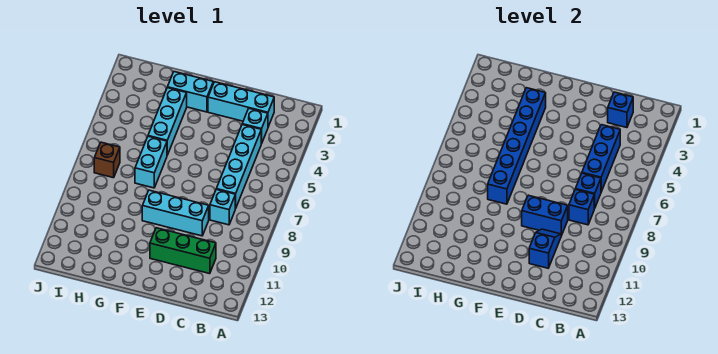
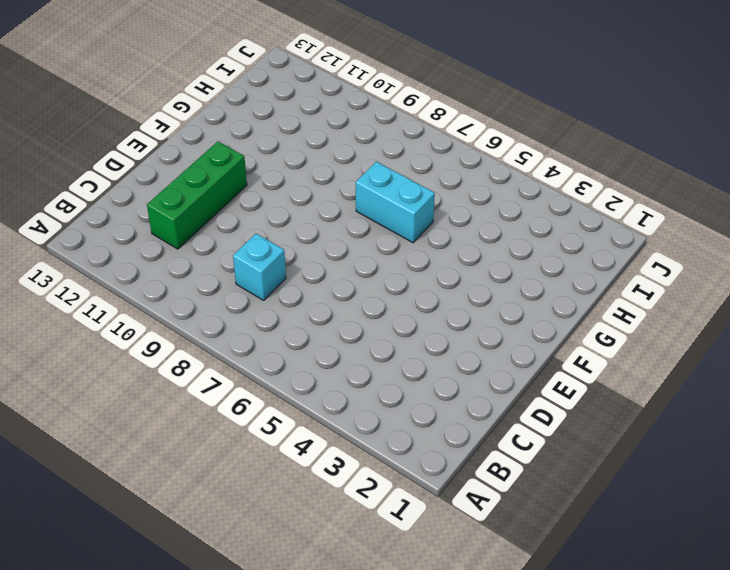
none -> cyan 1x3 brick [208,82,274,127]
none -> cyan 1x1 brick [242,109,268,144]
none -> cyan 1x4 brick [217,125,261,208]

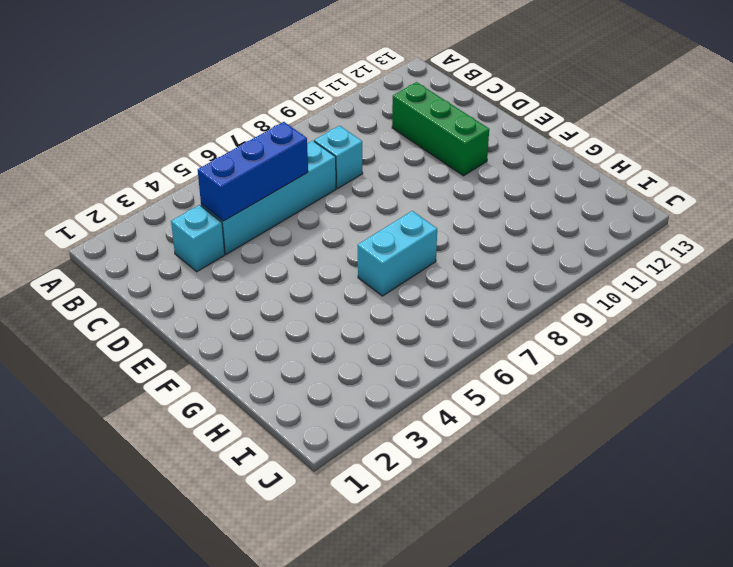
none -> cyan 1x3 brick [208,82,274,127]
none -> cyan 1x3 brick [142,190,209,236]
none -> cyan 1x2 brick [167,72,213,112]

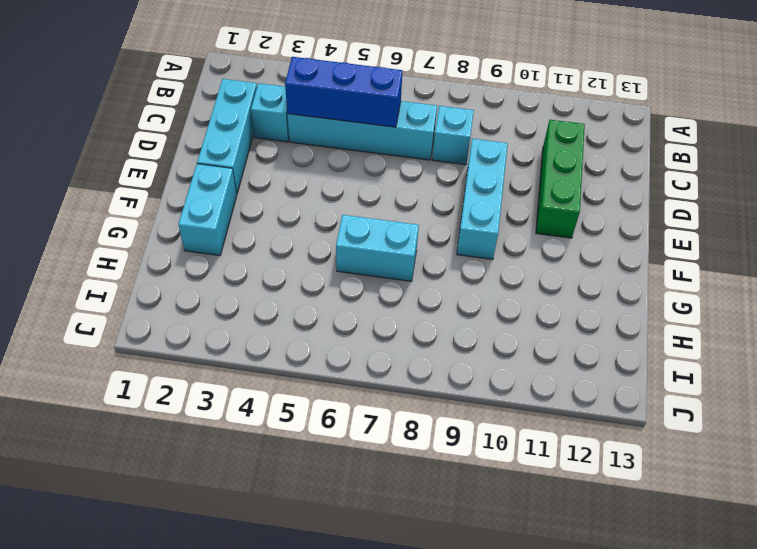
none -> cyan 1x3 brick [148,88,187,155]
none -> brown 1x1 brick [94,142,120,178]
none -> blue 1x1 brick [608,92,633,128]

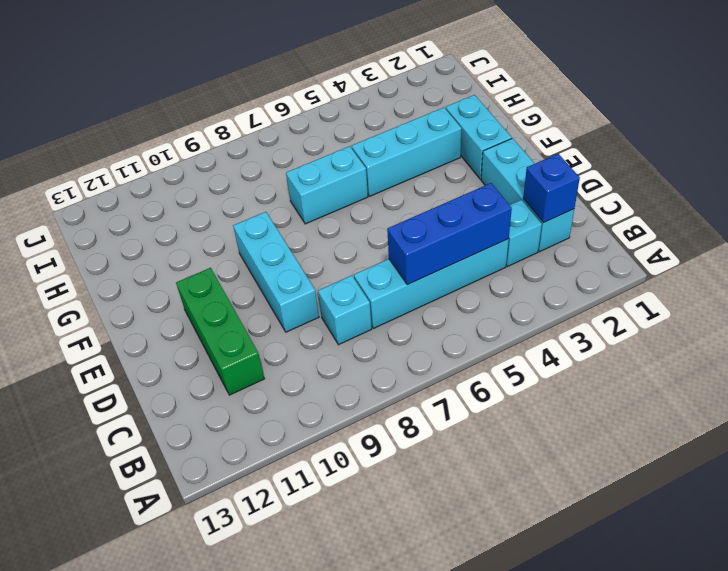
none -> brown 1x1 brick [94,142,120,178]
none -> blue 1x1 brick [576,173,601,208]
none -> blue 1x1 brick [569,189,595,225]

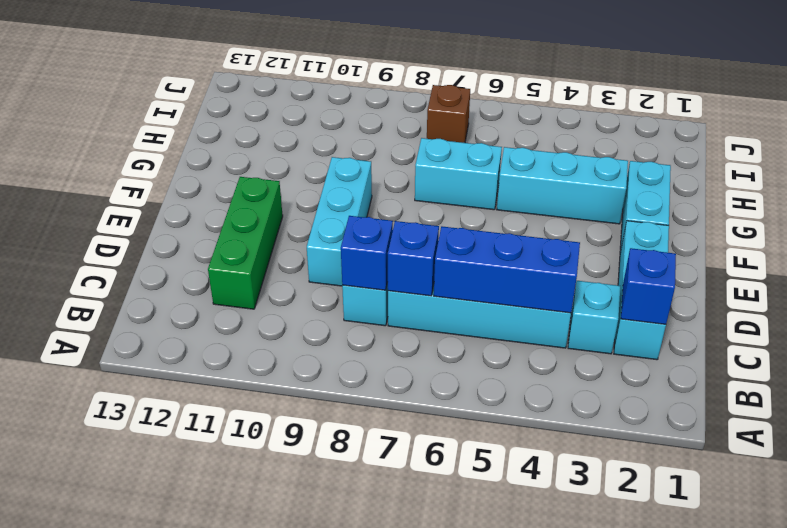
none -> blue 1x2 brick [522,195,568,236]
none -> blue 1x2 slope [529,229,561,268]
none -> blue 1x6 brick [488,88,546,204]

